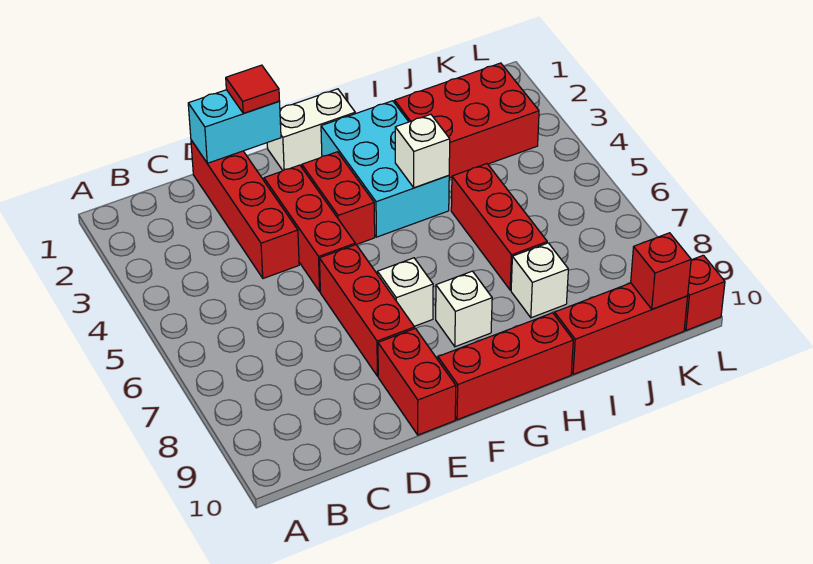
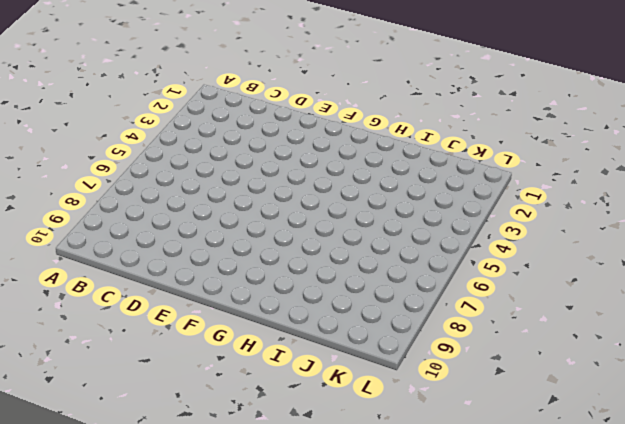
none -> red 1x4 brick [191,140,299,278]
none -> red 1x3 brick [264,165,355,292]
none -> red 1x3 brick [319,245,415,376]

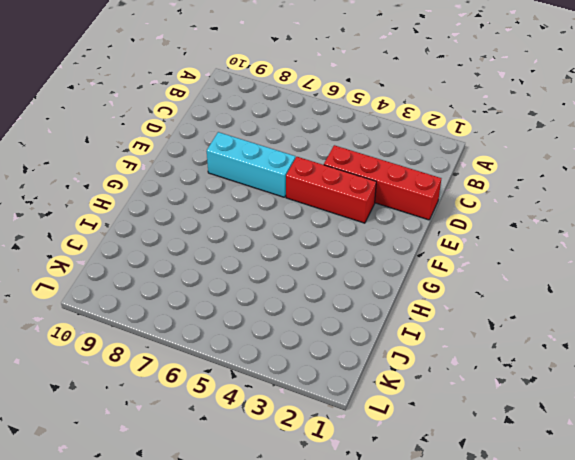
cyan 1x3 brick [207,132,295,197] -> red 1x3 brick [319,245,415,376]
none -> red 1x2 brick [378,328,456,435]
none -> white 1x2 brick [267,89,355,170]
none -> red 1x2 brick [302,152,375,245]

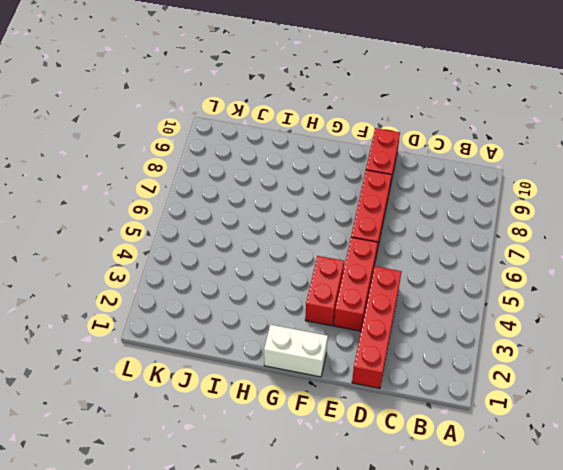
none -> white 1x1 brick [377,258,433,326]
none -> red 1x3 brick [438,313,573,420]
none -> cyan 2x3 brick [321,101,449,237]

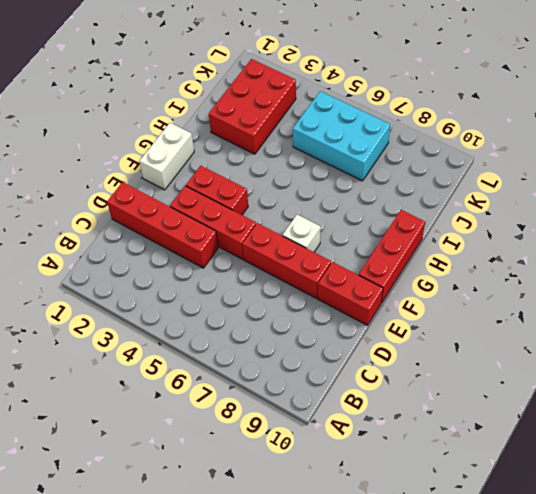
cyan 2x3 brick [293,91,390,181] -> cyan 2x3 brick moved to [321,101,449,237]
none -> white 1x1 brick [436,271,492,347]
none -> red 1x3 brick [451,164,547,290]
none -> white 1x1 brick [511,243,568,318]

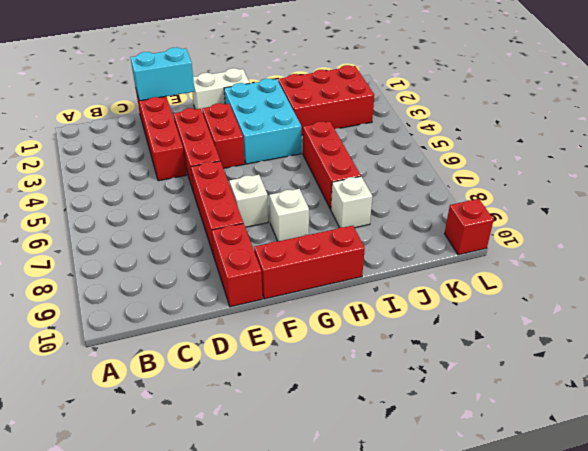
none -> red 1x3 brick [555,283,688,375]
none -> white 1x1 brick [395,114,450,188]
none -> red 1x1 brick [631,233,691,309]

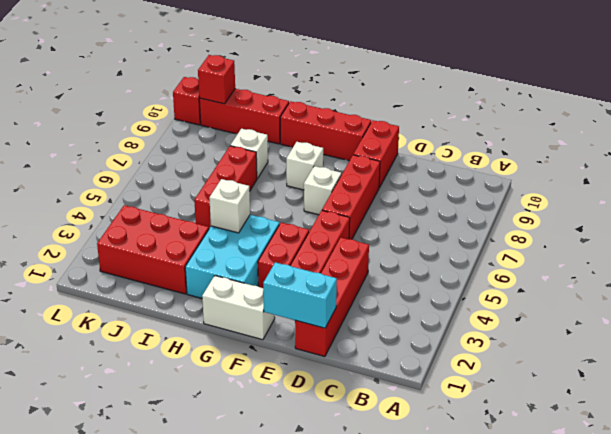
none -> red 1x1 tile [226,65,279,113]

